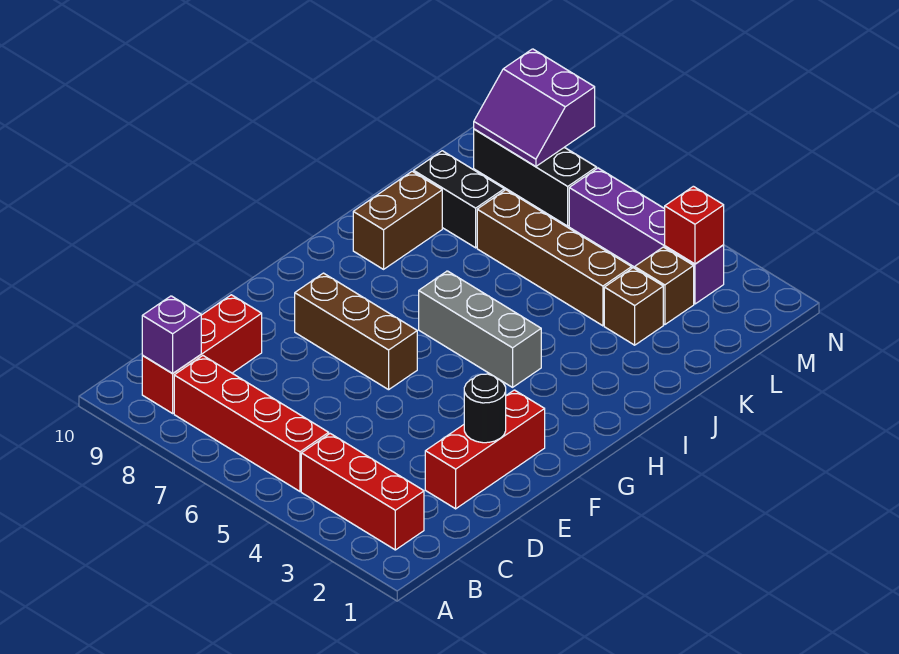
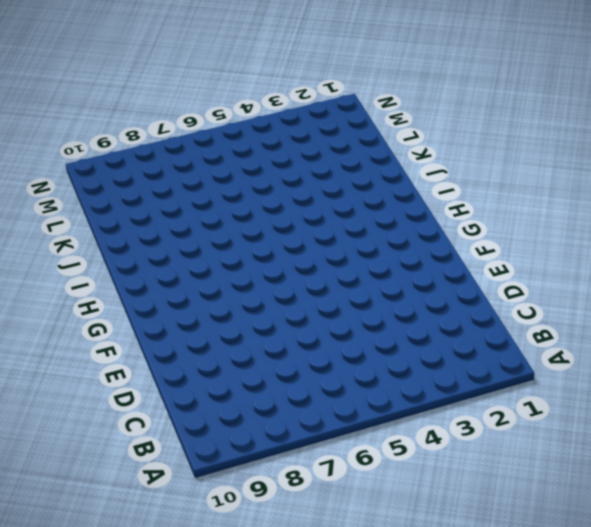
none -> red 1x3 brick [301,434,424,550]
none -> red 1x4 brick [174,356,329,491]
none -> red 1x3 brick [142,295,262,413]

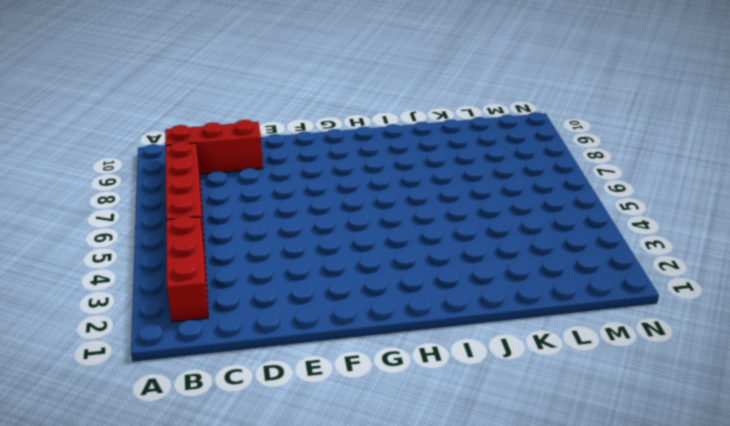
none -> red 1x3 brick [425,390,545,509]
none -> brown 1x3 brick [295,273,417,390]
none -> grey 1x3 brick [419,271,541,387]

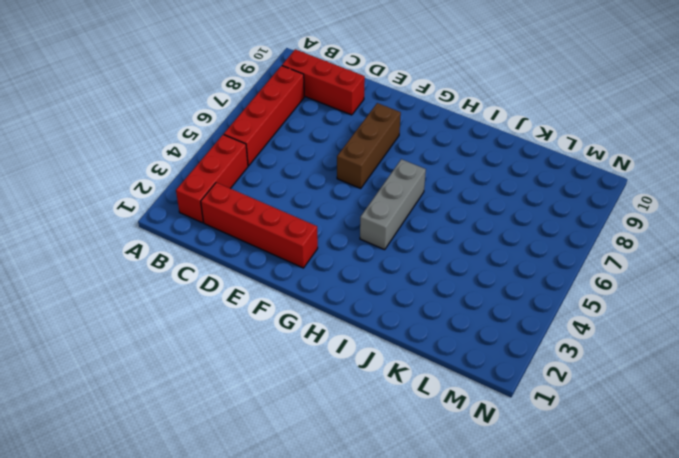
red 1x4 brick [201,183,318,268] -> red 1x3 brick [425,390,545,509]
none -> brown 1x2 brick [353,171,442,269]
none -> brown 1x1 brick [604,268,663,345]
none -> brown 1x4 brick [477,190,632,326]

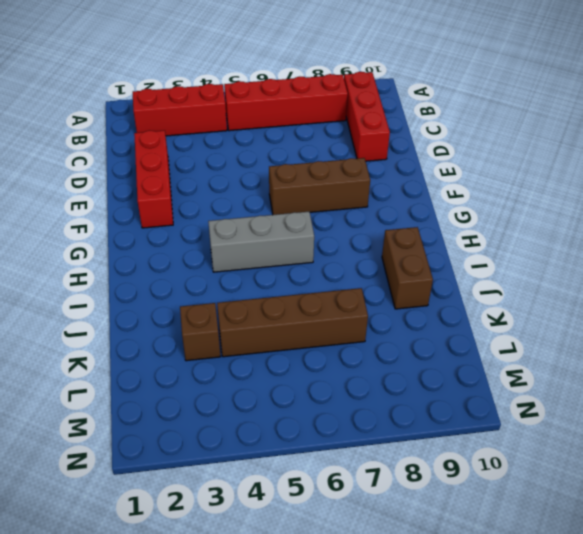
none -> black 1x2 brick [414,151,504,248]
none -> brown 1x1 brick [635,247,694,325]
none -> purple 1x4 brick [569,168,724,304]

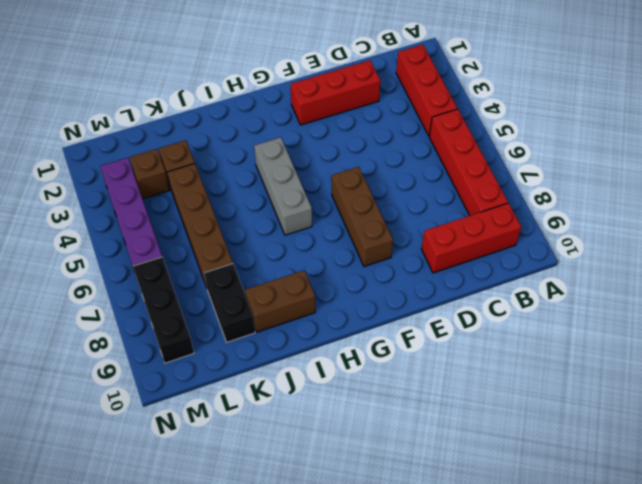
none -> purple 1x1 brick [142,296,201,374]
none -> black 1x1 round brick [464,374,506,443]
none -> red 1x1 brick [664,186,724,264]

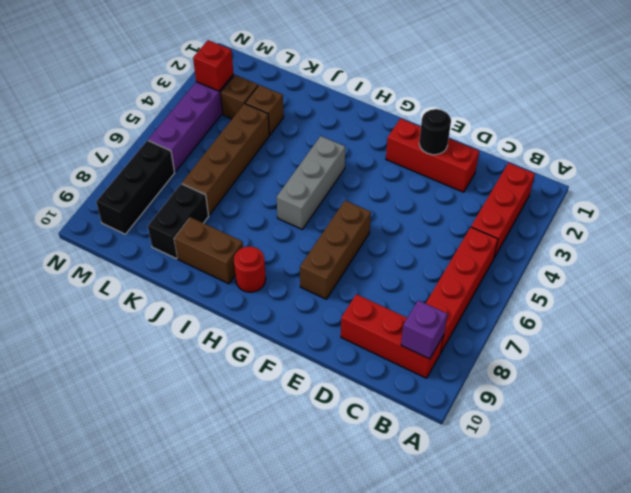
red 1x1 round brick [234,247,266,292] -> none
none -> purple 2x2 slope [474,49,595,166]

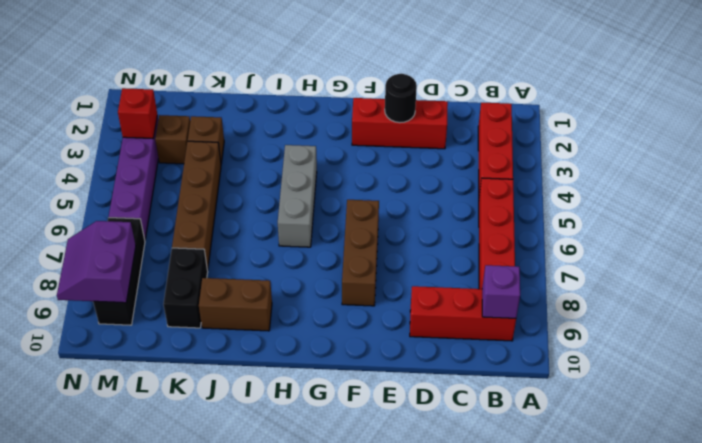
purple 2x2 slope [57,221,136,303] -> purple 2x2 slope turned to [474,49,595,166]

